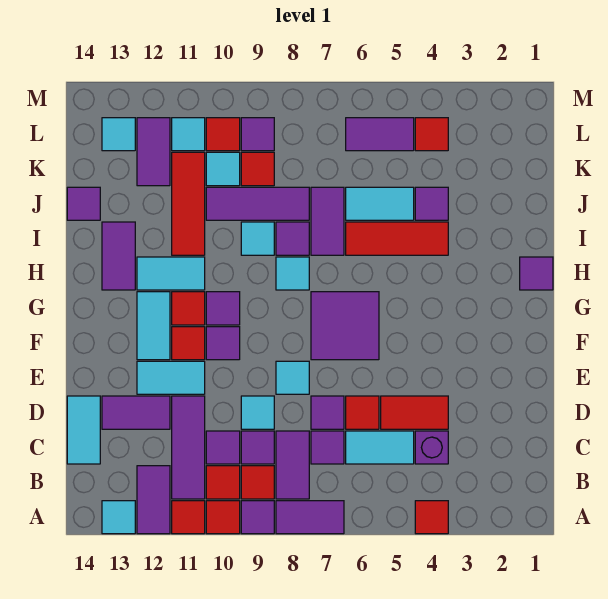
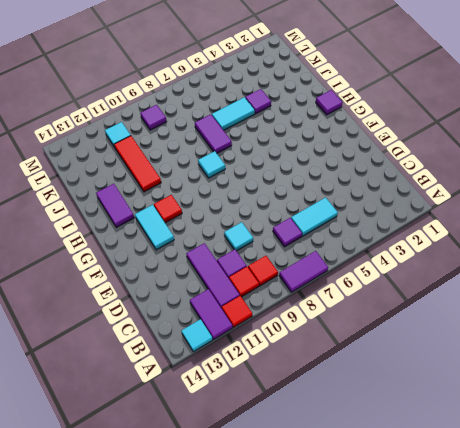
none -> red 1x1 tile [415,501,448,534]
none -> purple 1x1 tile [241,501,274,534]
none -> red 1x1 tile [206,501,240,534]
none -> purple 1x2 tile [276,431,309,499]

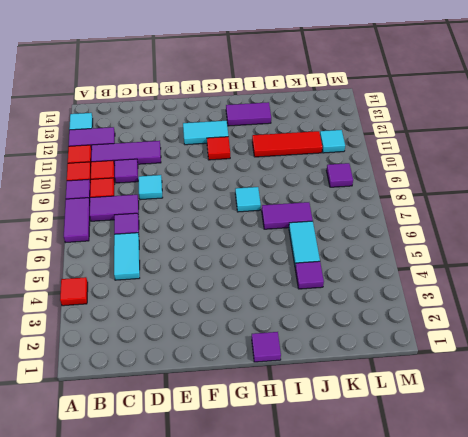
none -> purple 1x1 brick [415,431,448,464]
none -> purple 1x1 tile [241,431,274,464]
none -> cyan 1x2 tile [67,396,100,464]
none -> red 1x2 tile [381,396,448,429]

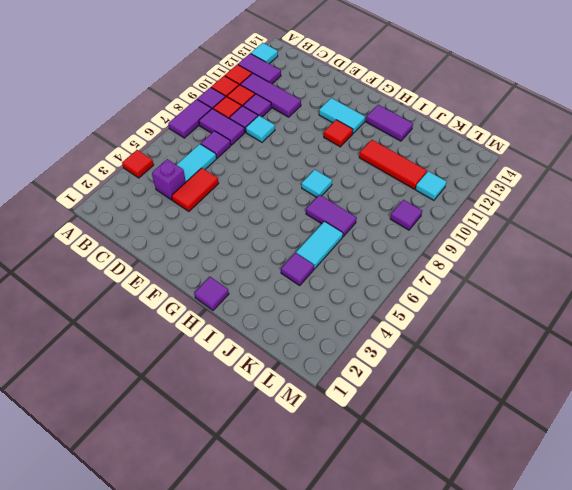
none -> cyan 1x2 tile [67,396,100,464]
none -> red 1x1 tile [346,396,379,429]
none -> purple 1x1 tile [311,396,344,429]
none -> purple 1x2 tile [102,396,170,429]

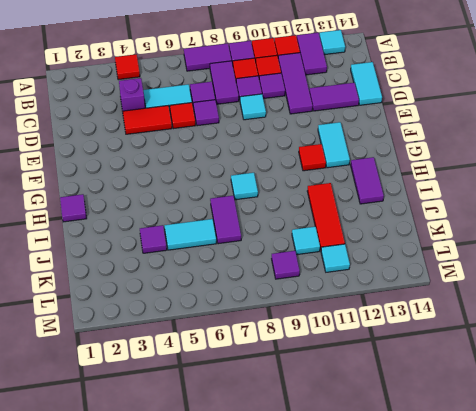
none -> cyan 1x1 tile [276,361,309,394]
none -> cyan 1x2 tile [137,361,205,394]
none -> purple 2x2 tile [311,292,379,360]
none -> purple 1x1 tile [206,327,240,360]

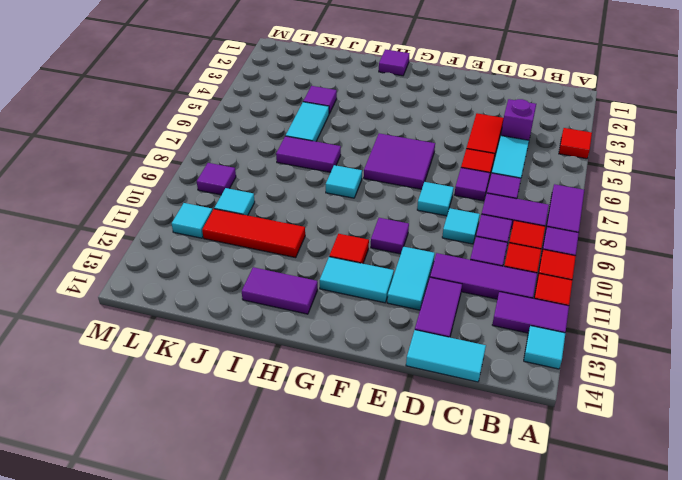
none -> red 1x1 tile [172,327,205,360]
none -> purple 1x1 tile [206,292,240,325]
none -> cyan 1x2 tile [137,257,205,290]
none -> red 1x3 tile [346,222,448,255]

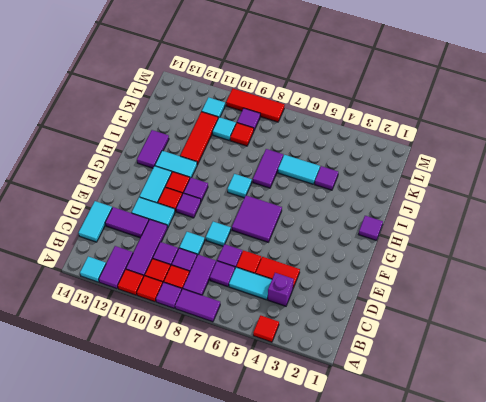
red 1x3 tile [226,89,284,122] -> red 1x3 tile moved to [346,222,448,255]
none -> purple 1x1 tile [276,222,309,255]
none -> cyan 1x1 tile [241,222,274,255]
none -> purple 1x3 tile [206,187,309,220]
none -> purple 1x1 tile [67,187,100,220]

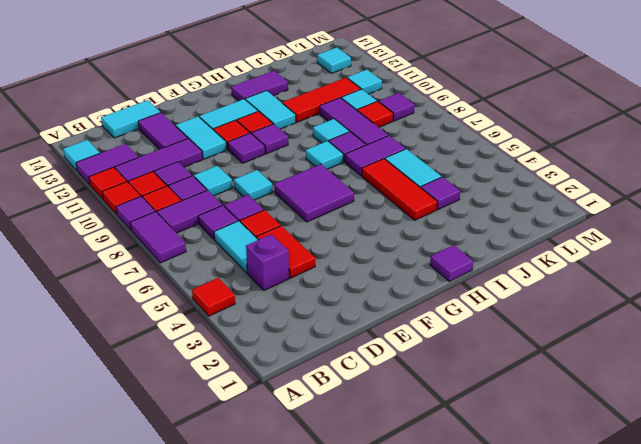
none -> purple 1x1 tile [67,187,100,220]
none -> purple 1x2 tile [137,118,170,186]
none -> red 1x1 tile [415,118,448,151]
none -> purple 1x2 tile [346,118,414,151]

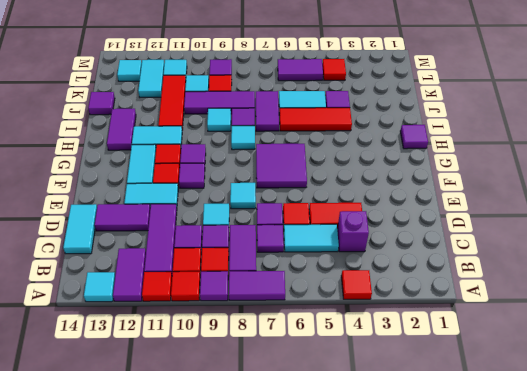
cyan 1x2 tile [138,60,164,97] -> purple 1x2 tile [137,118,170,186]
none -> red 1x1 tile [206,118,240,151]

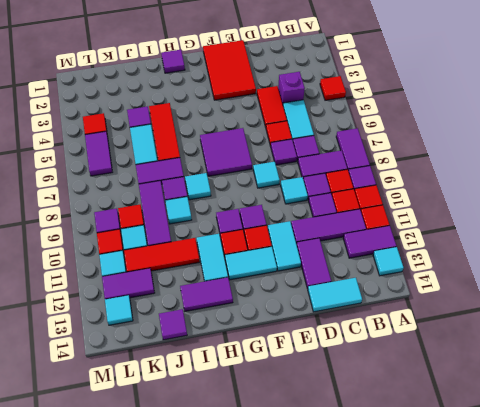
red 2x3 tile [203,40,256,100] -> none

